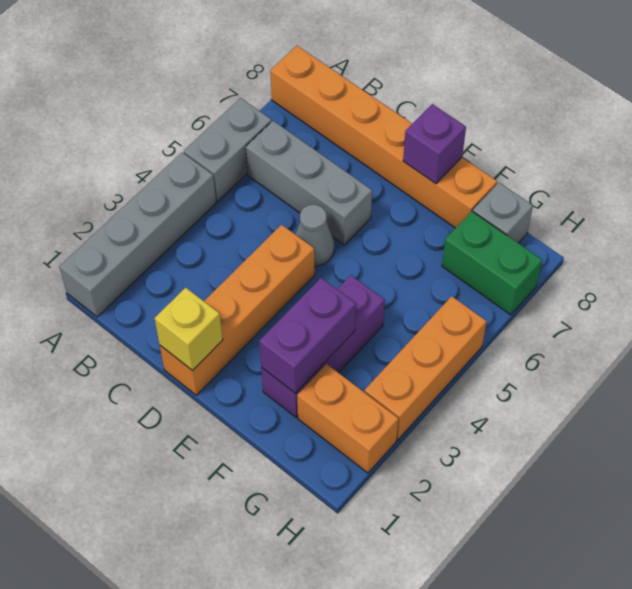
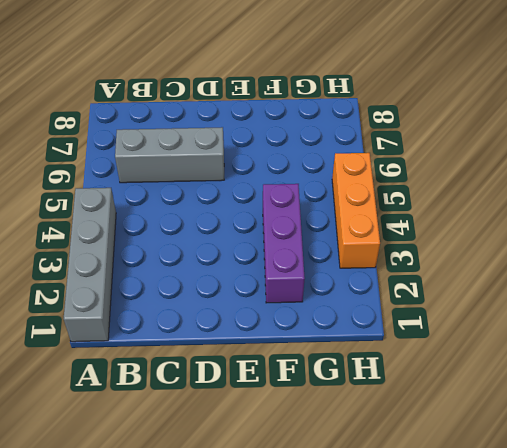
none -> grey 1x2 brick [184,98,272,202]
none -> orange 1x6 brick [270,46,497,228]
none -> orange 1x4 brick [160,225,315,395]

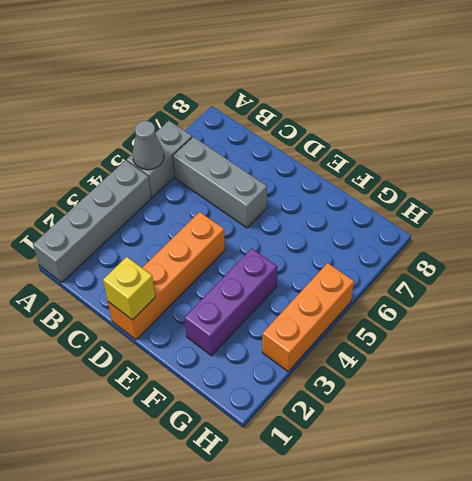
grey 1x1 cone [133,121,164,170] -> grey 1x1 cone moved to [295,205,334,266]
none -> orange 1x6 brick [270,46,497,228]
none -> orange 1x2 brick [297,364,398,473]
none -> green 1x2 brick [442,211,542,315]

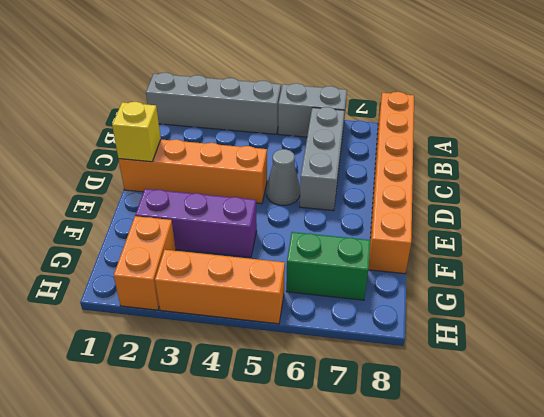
green 1x2 brick [286,232,370,300] -> green 1x2 brick turned to [442,211,542,315]
none -> grey 1x1 brick [473,183,533,243]
none -> purple 1x1 brick [403,104,466,184]
none -> purple 1x2 brick [259,278,356,393]

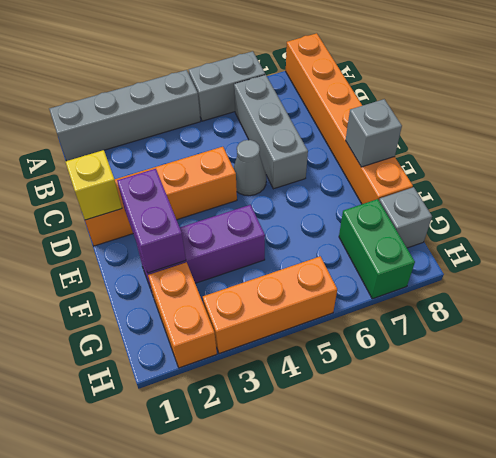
purple 1x2 brick [117,169,186,273] -> purple 1x2 brick turned to [259,278,356,393]
grey 1x1 brick [346,99,402,167] -> purple 1x1 brick [403,104,466,184]

